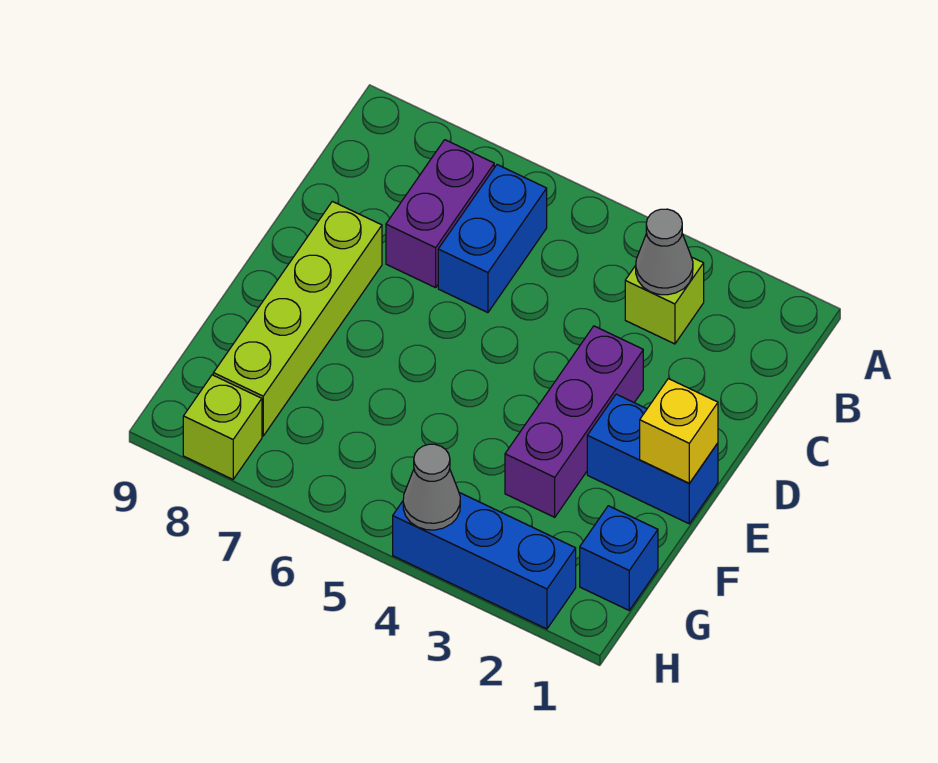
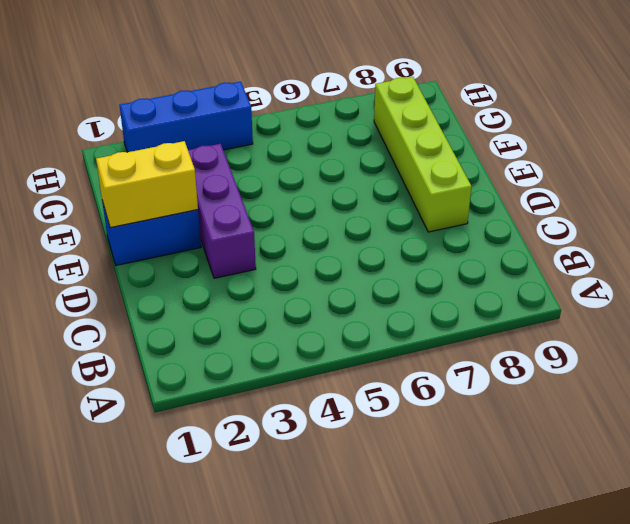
yellow 1x2 brick [96,141,198,228] -> yellow 1x1 brick [640,379,718,483]
none -> lime 1x1 brick [625,257,704,344]
none -> blue 1x2 brick [438,165,547,313]
none -> purple 1x2 brick [386,140,494,288]

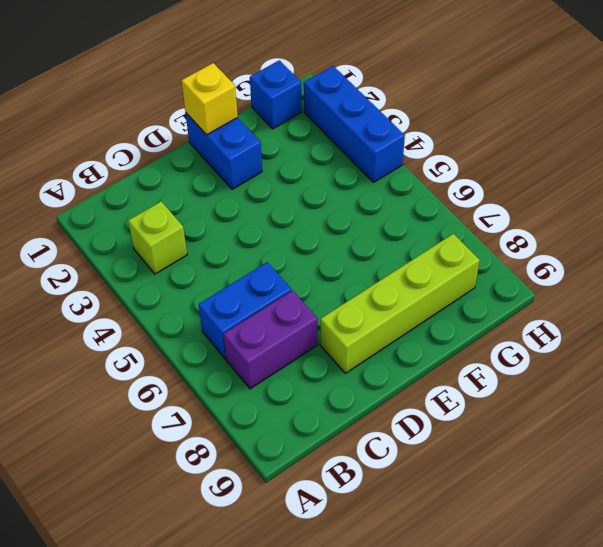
none -> purple 1x3 brick [505,326,643,517]
none -> lime 1x1 brick [183,375,262,479]
none -> grey 1x1 cone [636,209,693,295]

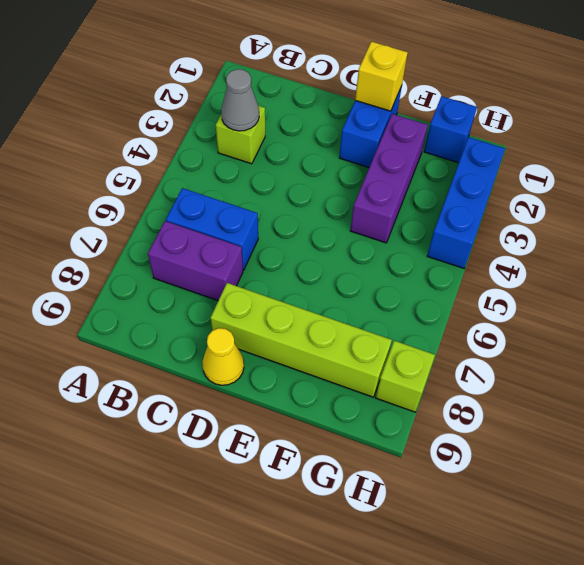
yellow 1x1 cone [202,328,244,385] -> none
purple 1x3 brick [350,114,428,243] -> purple 1x3 brick turned to [505,326,643,517]
none -> grey 1x1 cone [403,444,460,530]

